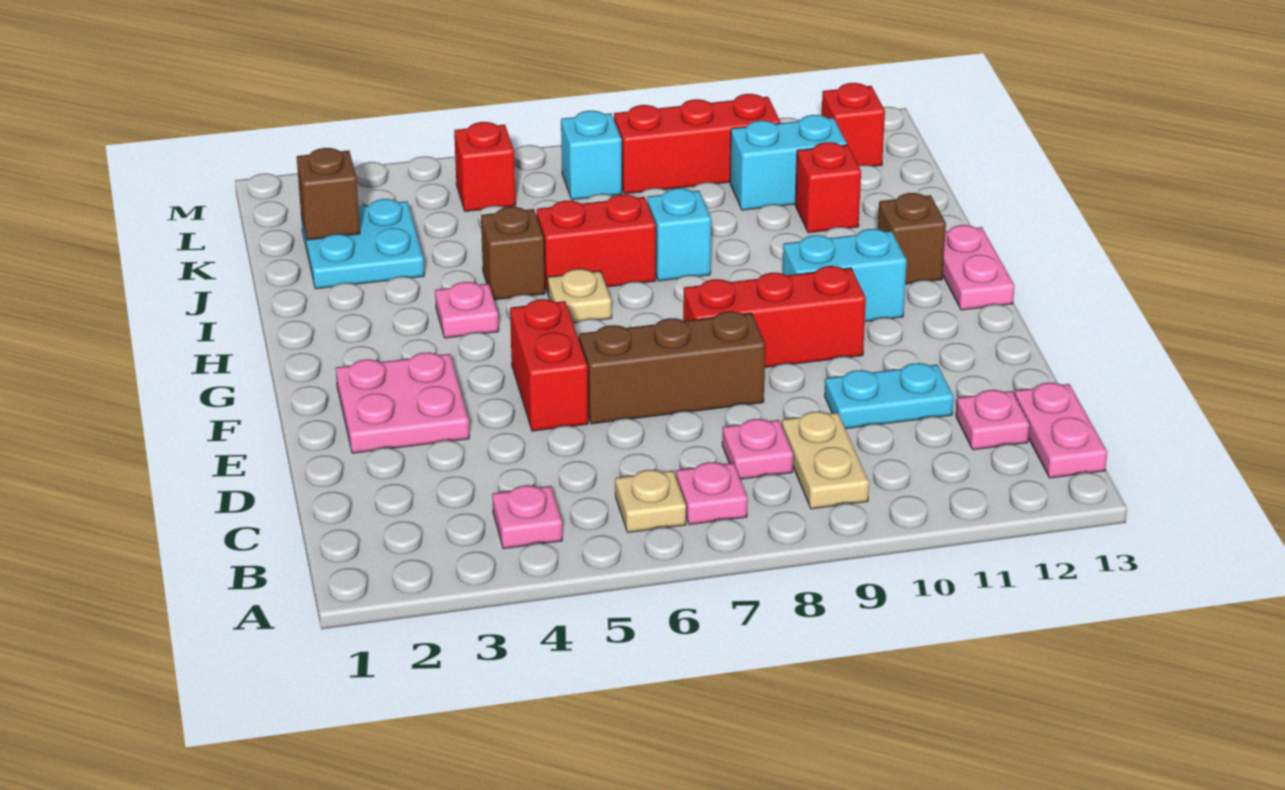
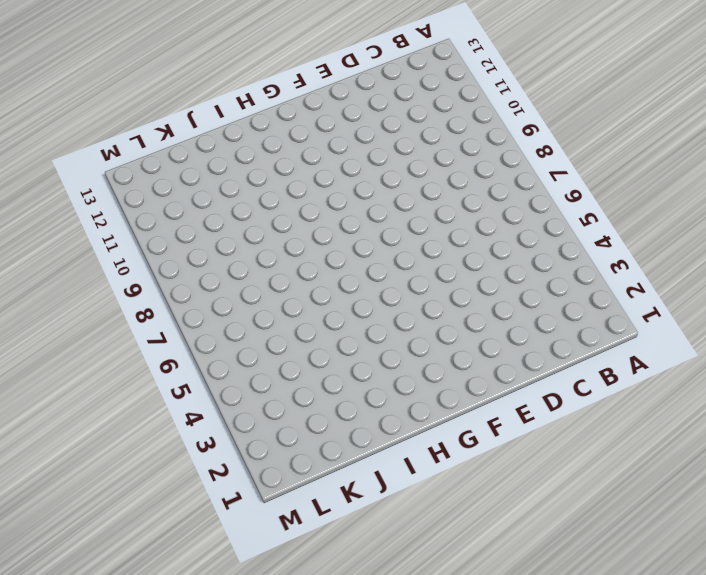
none -> pink 1x1 plate [492,485,562,549]
none -> tan 1x1 plate [615,470,686,533]
none -> pink 1x1 plate [676,462,748,525]

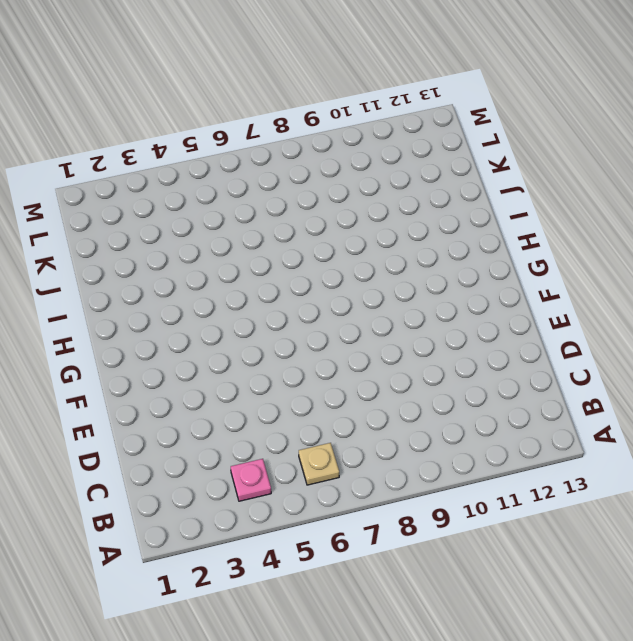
none -> pink 1x1 plate [676,462,748,525]
none -> tan 1x2 plate [782,412,869,509]
none -> pink 1x2 plate [1015,383,1107,478]

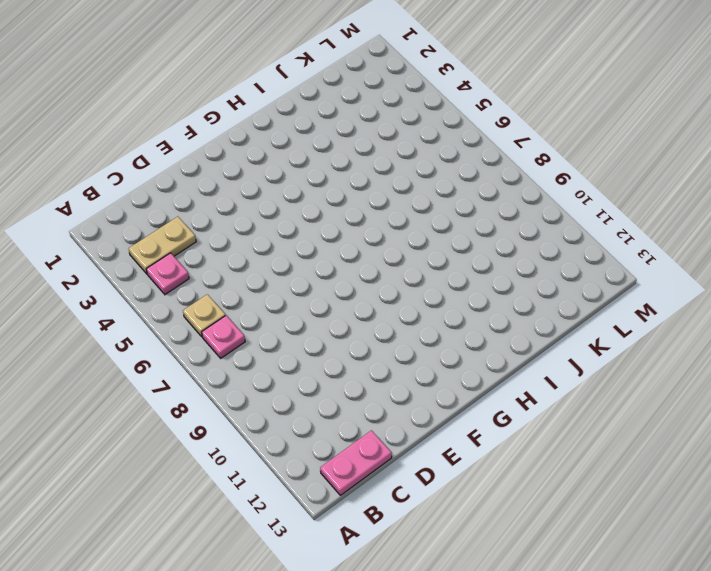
tan 1x2 plate [128,217,196,274] -> tan 1x2 plate moved to [782,412,869,509]
none -> pink 1x1 plate [722,419,793,479]
none -> pink 1x1 plate [956,390,1030,450]
none -> cyan 1x2 plate [825,363,954,429]

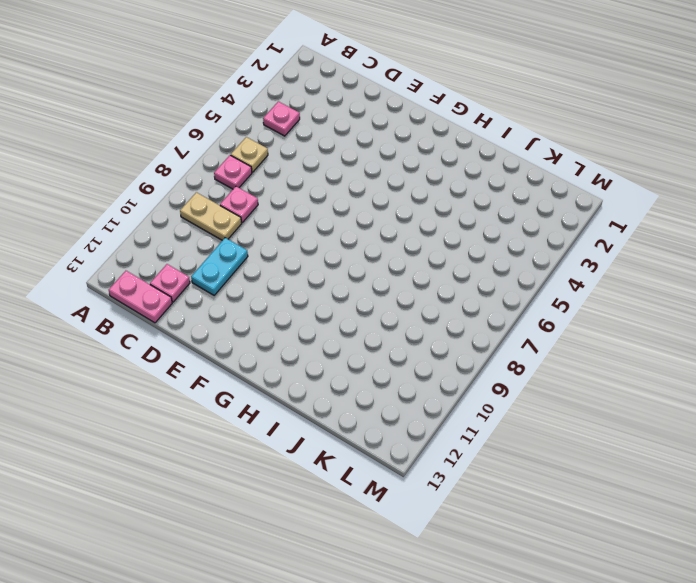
none -> pink 2x2 plate [336,352,469,453]
none -> red 1x2 brick [510,299,588,431]
none -> brown 1x3 brick [579,311,765,424]

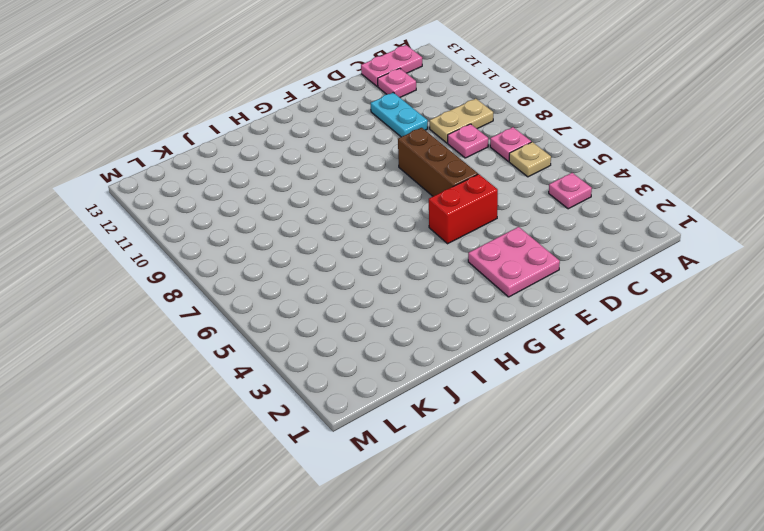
none -> red 1x3 brick [683,266,866,367]
none -> cyan 1x2 brick [783,229,907,322]
none -> pink 1x2 plate [943,225,1014,310]

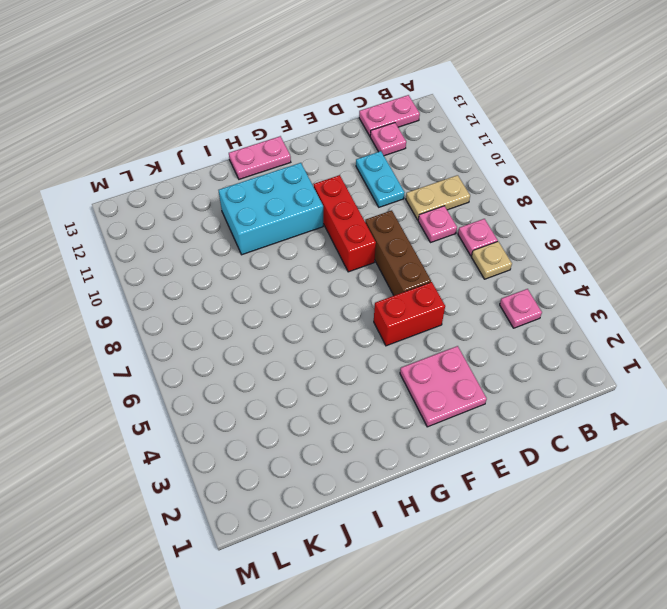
cyan 2x3 brick [219,163,323,255] -> cyan 1x2 brick [783,229,907,322]
none -> pink 1x1 plate [435,282,499,338]
none -> tan 1x1 plate [548,269,612,323]
none -> brown 1x1 brick [878,193,946,284]

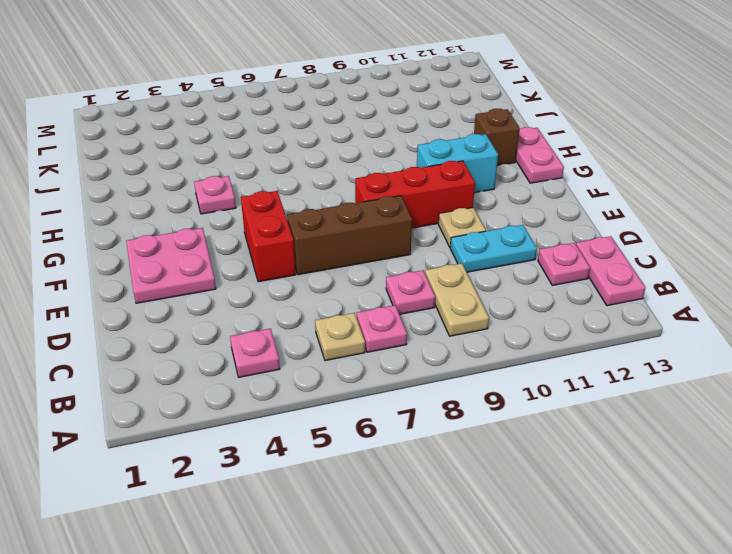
tan 1x1 plate [438,208,486,247] -> tan 1x1 plate moved to [548,269,612,323]
none -> brown 1x1 brick [481,207,545,300]
none -> red 1x2 brick [537,194,656,293]
none -> cyan 1x1 brick [647,188,711,281]

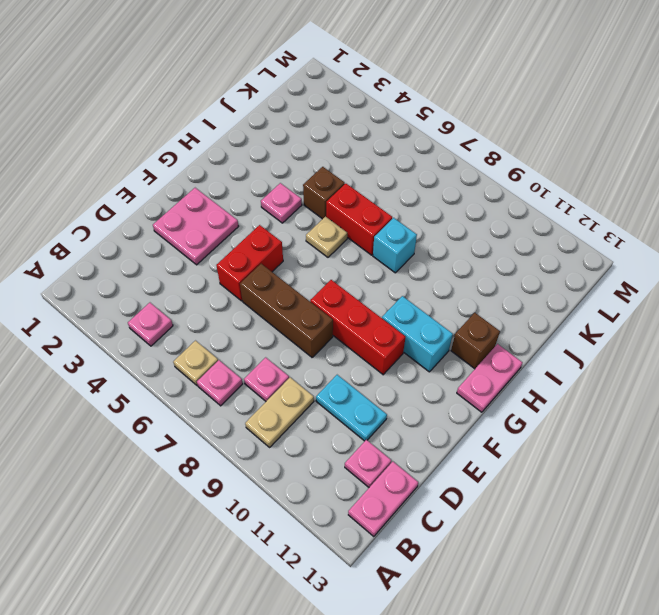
none -> cyan 2x2 plate [301,199,424,289]
none -> red 1x1 brick [795,142,861,233]
none -> cyan 1x2 brick [730,115,847,210]

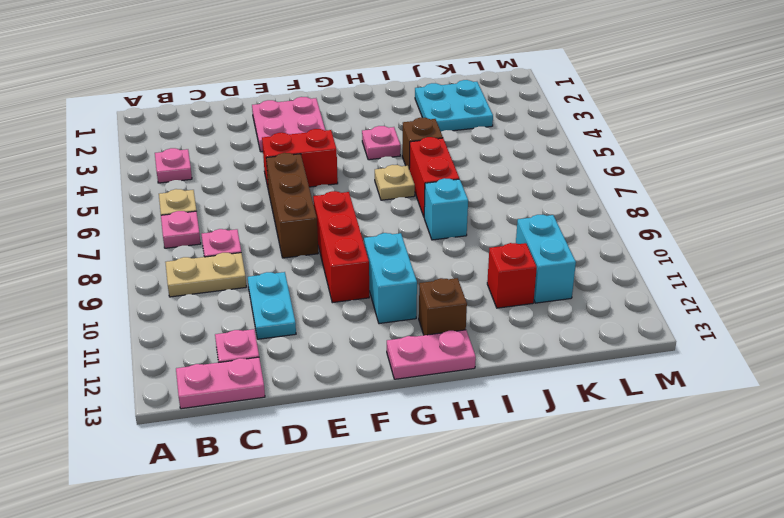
none -> red 1x1 brick [454,122,516,211]
none -> cyan 1x1 brick [561,111,622,200]
none -> red 1x3 brick [614,94,781,194]

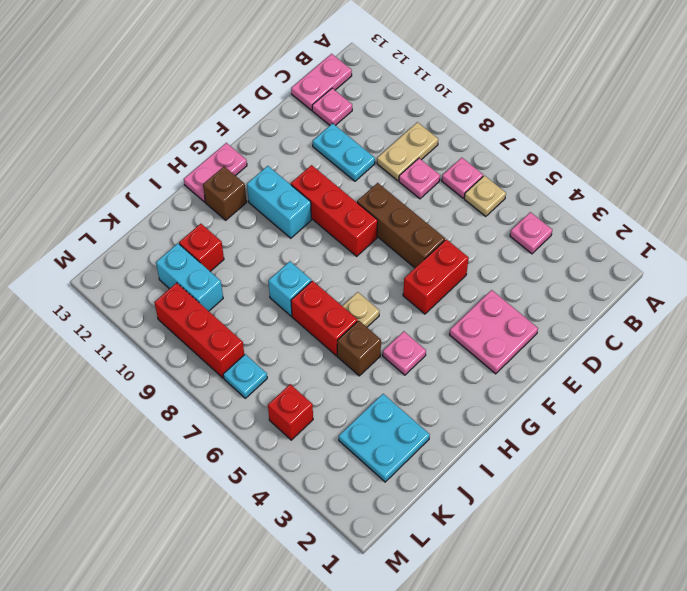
cyan 1x1 plate [223,354,267,398] -> cyan 1x1 brick [561,111,622,200]
none -> red 1x1 brick [822,83,885,166]
none -> brown 1x1 brick [297,148,360,240]

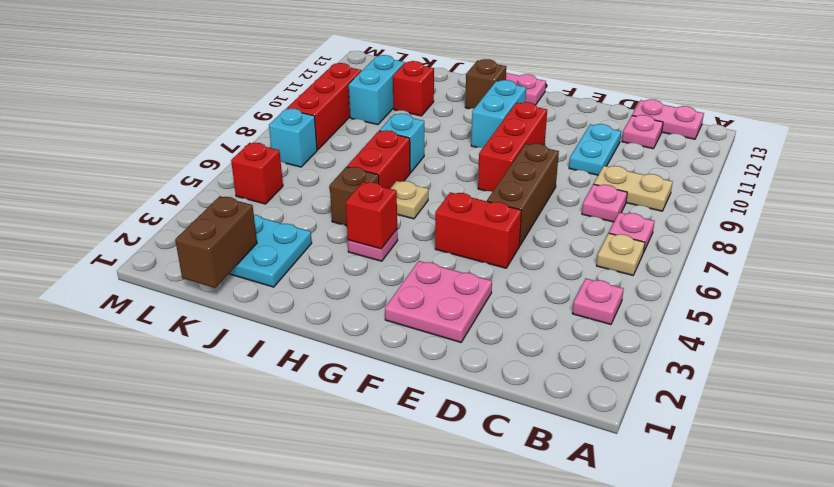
red 1x1 brick [346,182,397,249] -> red 1x1 brick moved to [822,83,885,166]
brown 1x2 brick [175,196,257,288] -> brown 1x1 brick [297,148,360,240]

